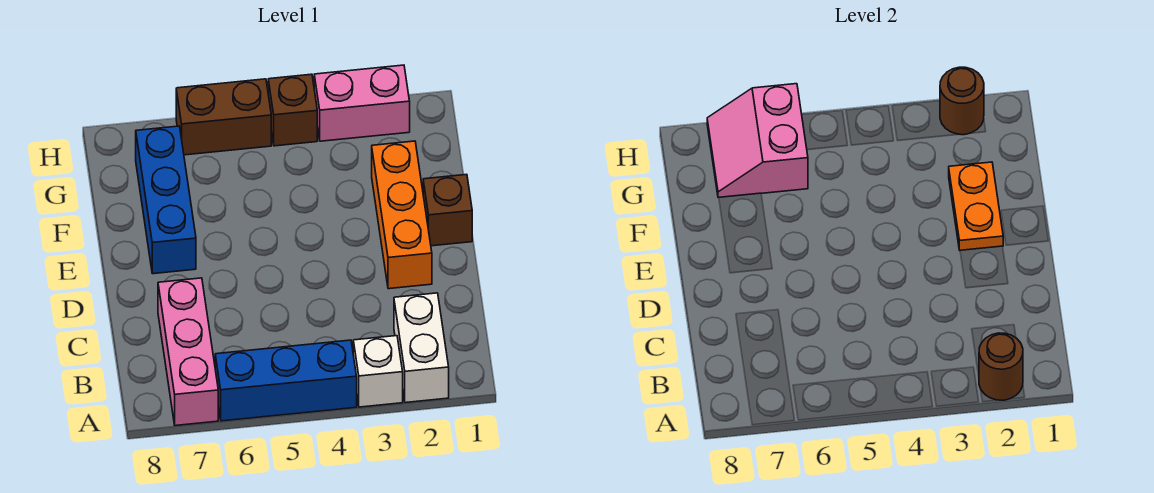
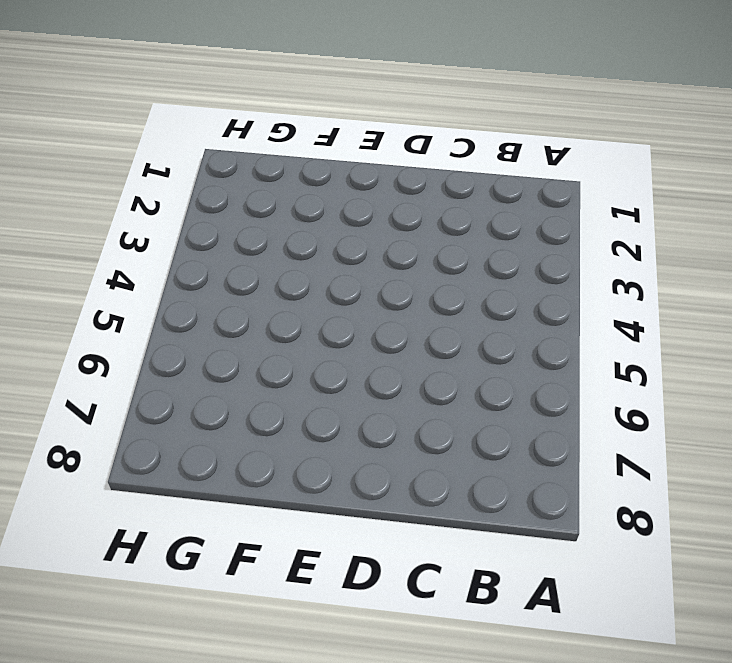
none -> white 1x2 brick [394,293,449,403]
none -> white 1x1 brick [353,336,403,407]
none -> blue 1x3 brick [215,340,357,421]

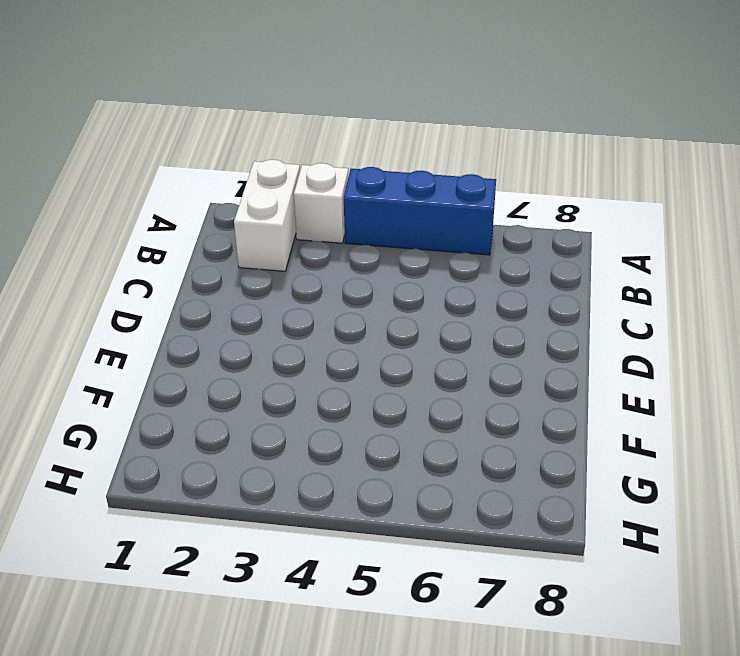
none -> pink 1x3 brick [158,278,218,426]
none -> orange 1x3 brick [372,141,432,289]
none -> brown 1x1 brick [423,174,472,246]

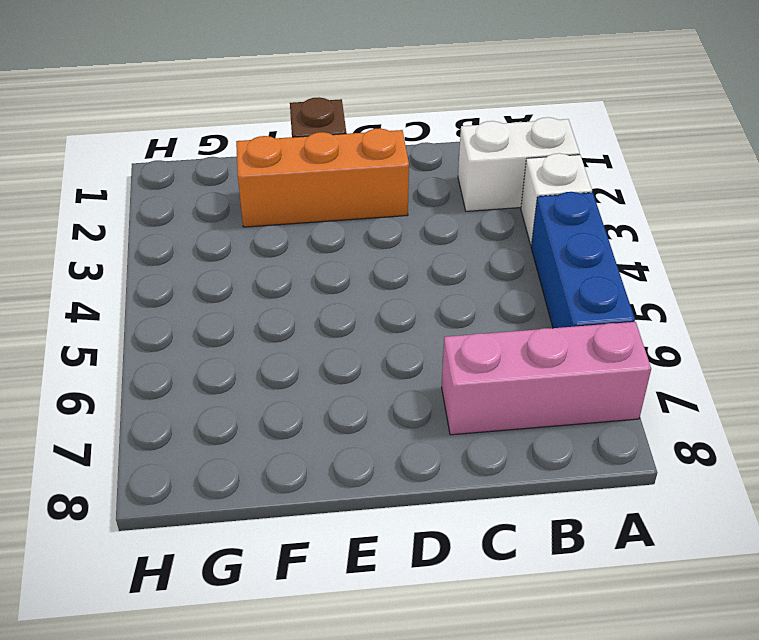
none -> blue 1x3 brick [136,126,196,274]
none -> pink 1x2 brick [314,65,410,141]
none -> brown 1x1 brick [268,74,317,146]

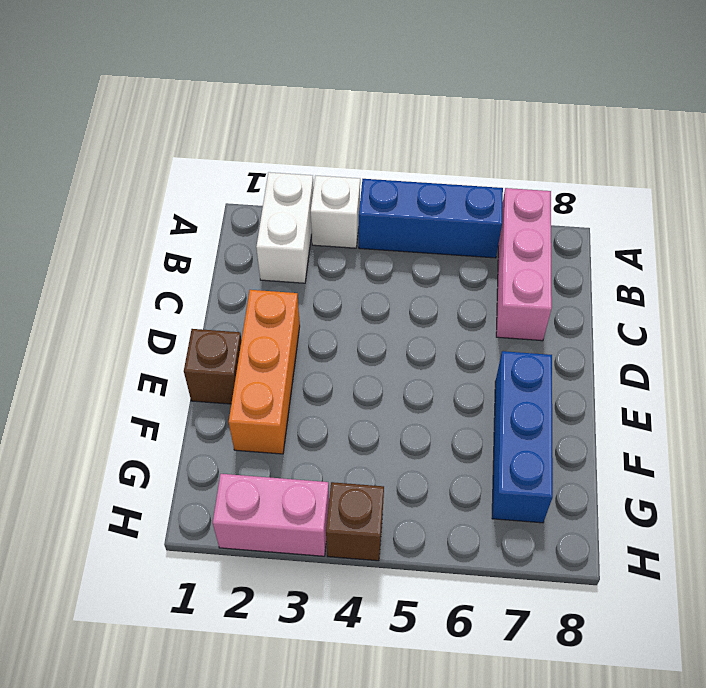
none -> brown 1x2 brick [176,79,271,155]
none -> brown 1x1 round brick [979,333,1023,400]
none -> orange 1x2 plate [949,162,1003,250]

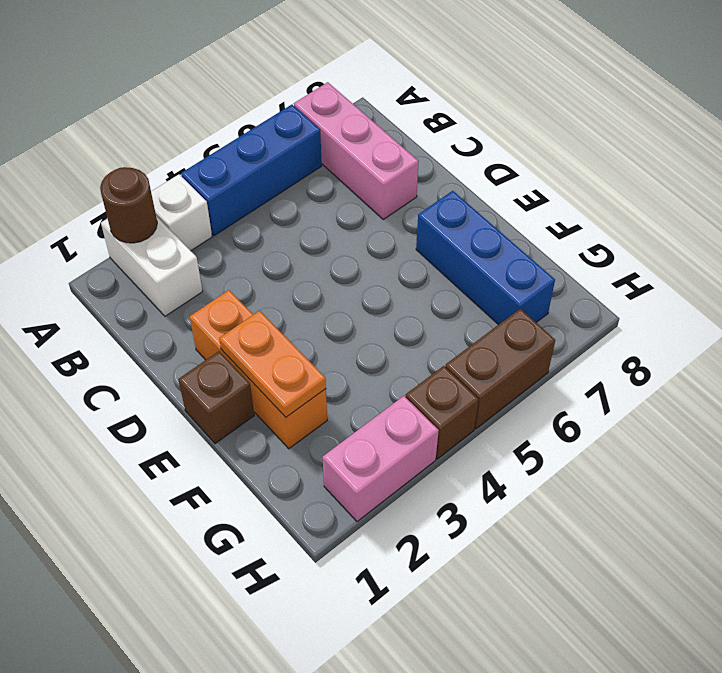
none -> pink 2x2 slope [707,84,808,198]
none -> brown 1x1 round brick [940,67,984,135]

